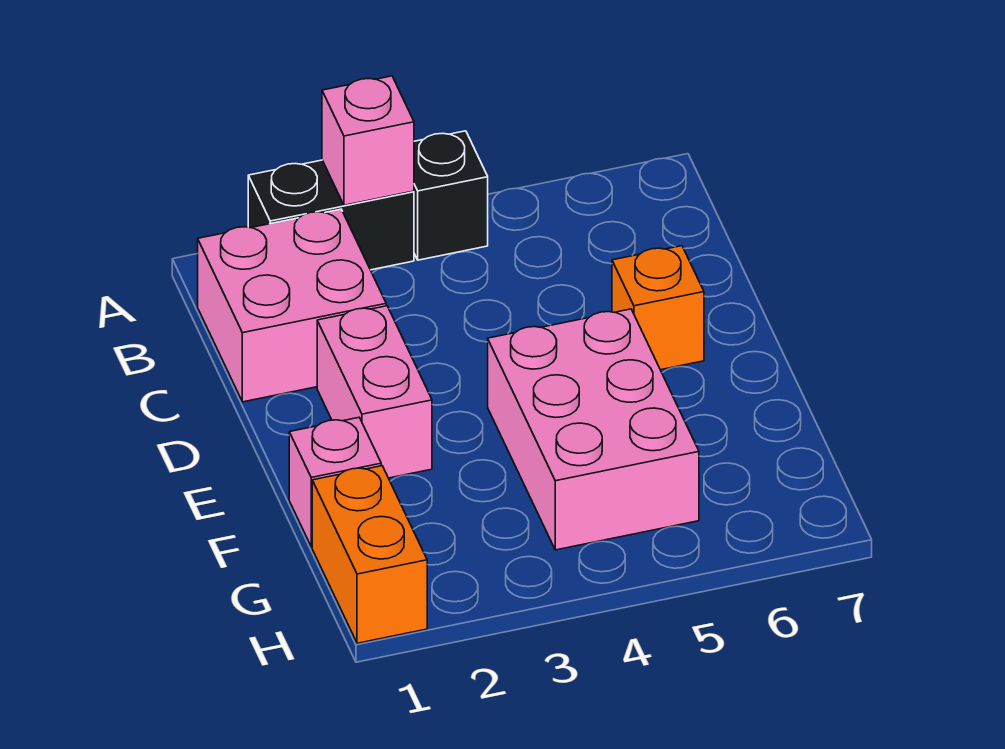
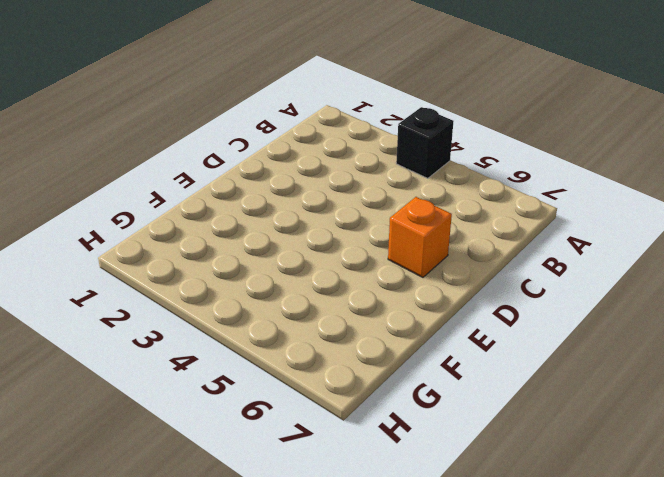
none -> black 1x2 brick [248,160,414,270]
none -> pink 2x2 brick [198,209,386,402]

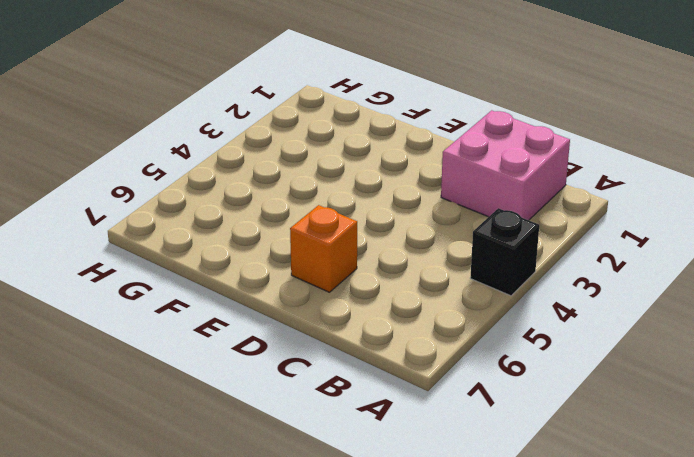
none -> black 1x2 brick [248,160,414,270]
none -> pink 1x2 brick [317,306,432,478]

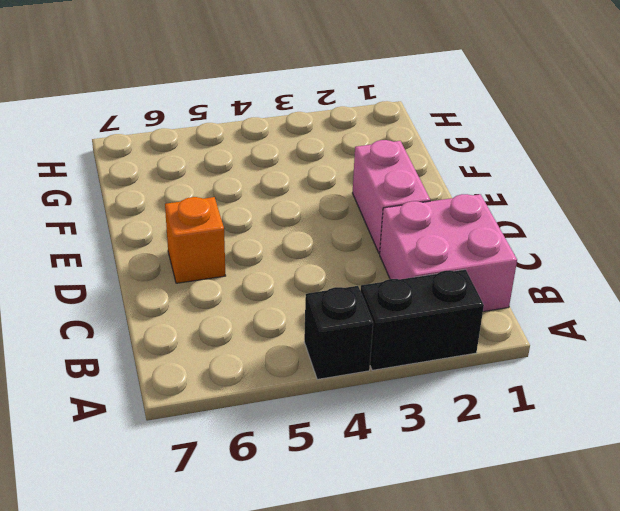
none -> pink 2x3 brick [488,309,699,550]
none -> pink 1x1 brick [289,418,381,547]

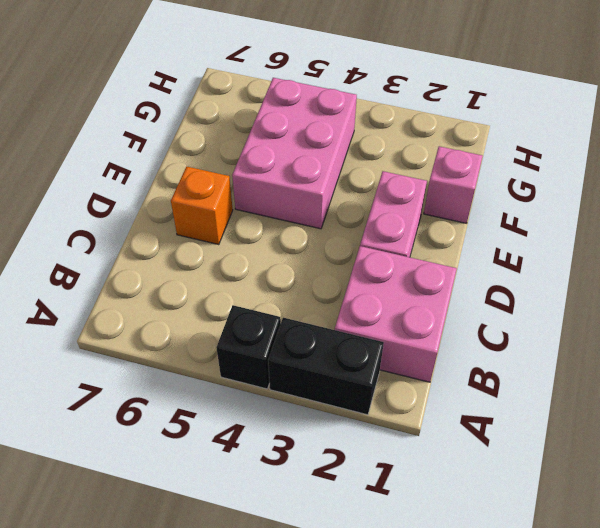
none -> orange 1x2 brick [312,466,427,643]
none -> pink 1x1 brick [322,76,414,205]

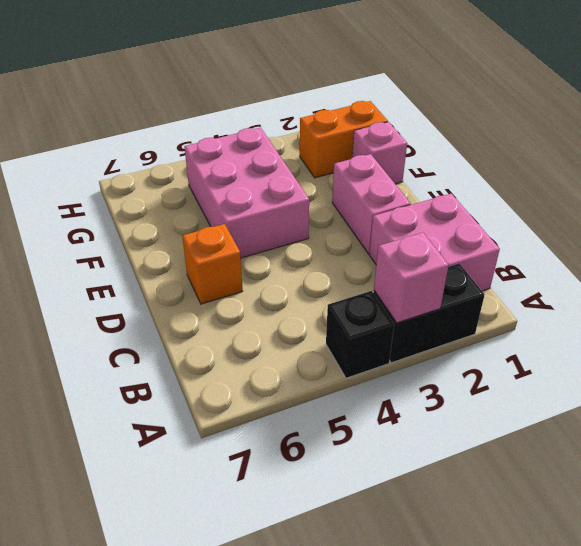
orange 1x2 brick [300,101,388,178] -> orange 1x2 brick turned to [312,466,427,643]

